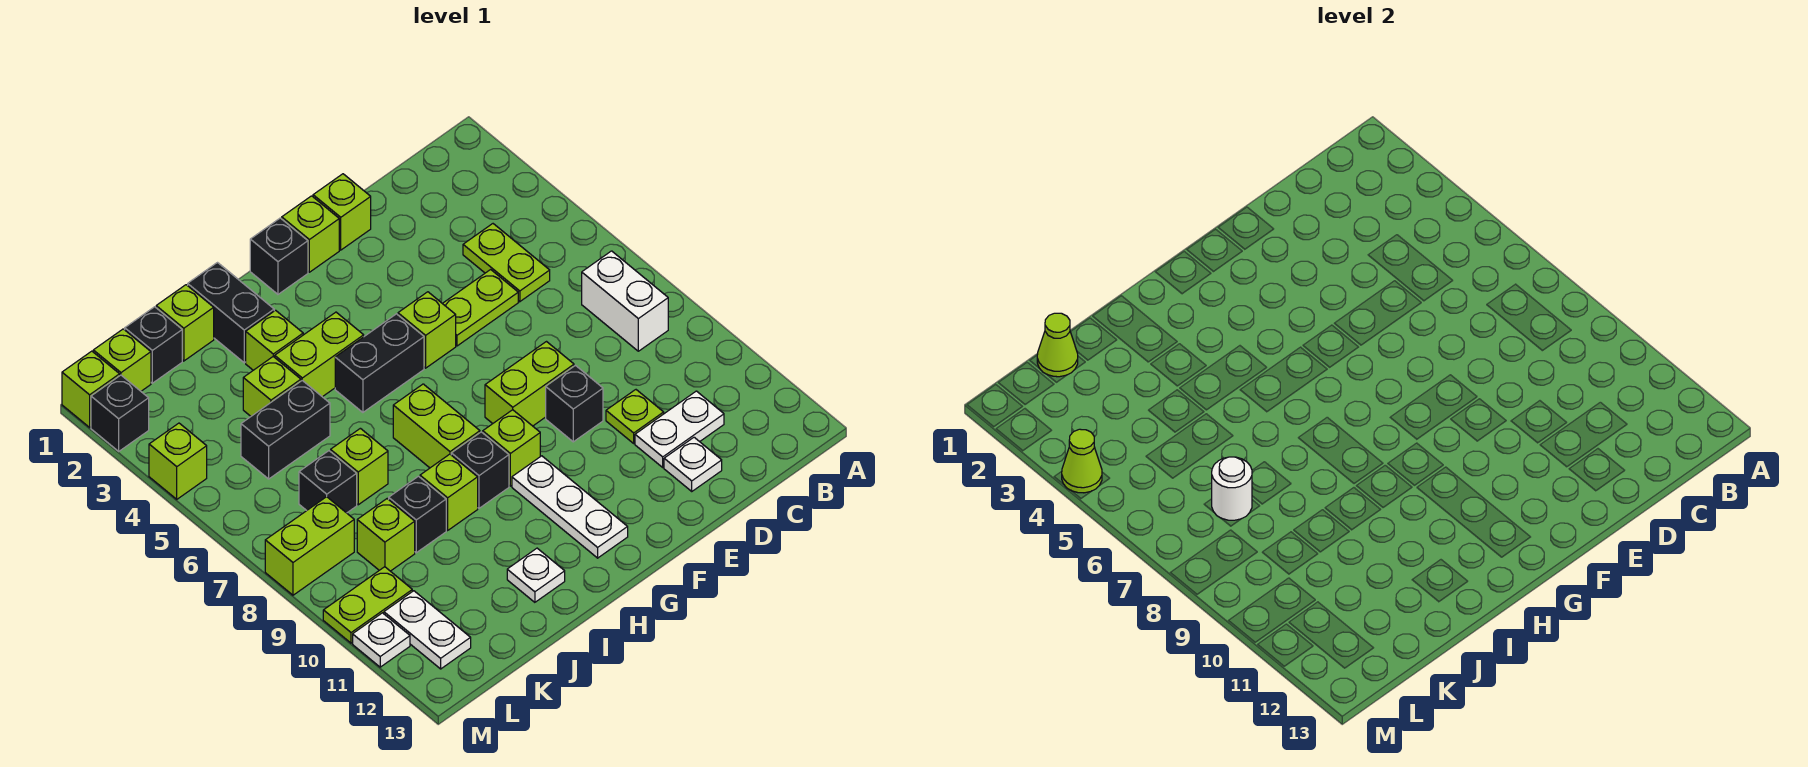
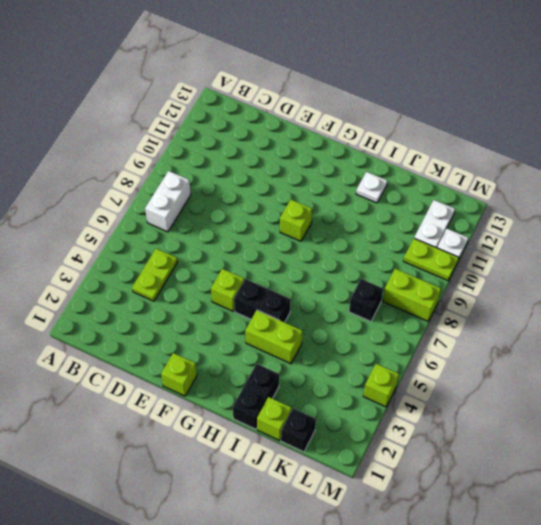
none -> white 1x2 plate [635,391,724,467]
none -> lime 1x2 plate [442,270,518,346]
none -> lime 1x1 plate [606,390,664,443]
none -> white 1x1 plate [664,437,722,491]

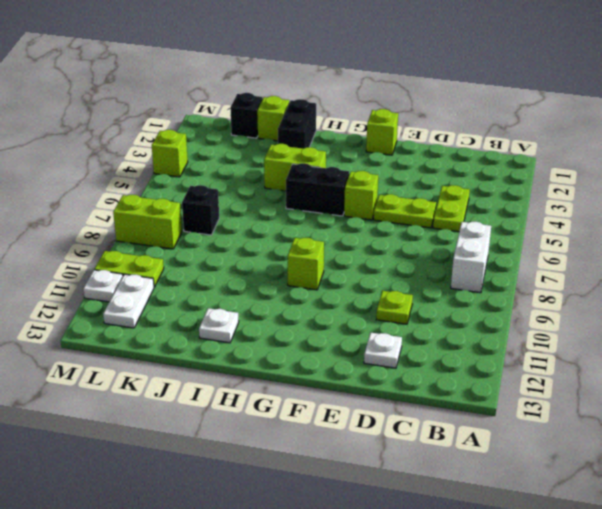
none -> white 1x2 plate [635,391,724,467]
none -> lime 1x1 brick [313,174,371,250]
none -> lime 1x2 brick [485,342,574,426]
none -> black 1x1 brick [546,366,603,442]

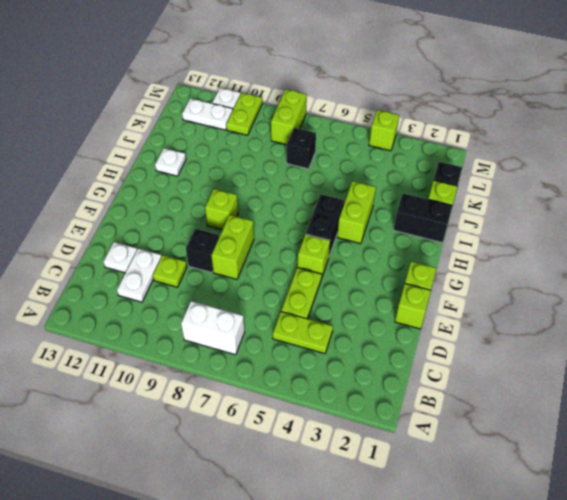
none -> black 1x1 brick [250,218,308,294]
none -> white 1x3 plate [512,456,628,558]
none -> lime 1x2 brick [393,384,480,468]
none -> black 1x1 brick [451,432,509,508]

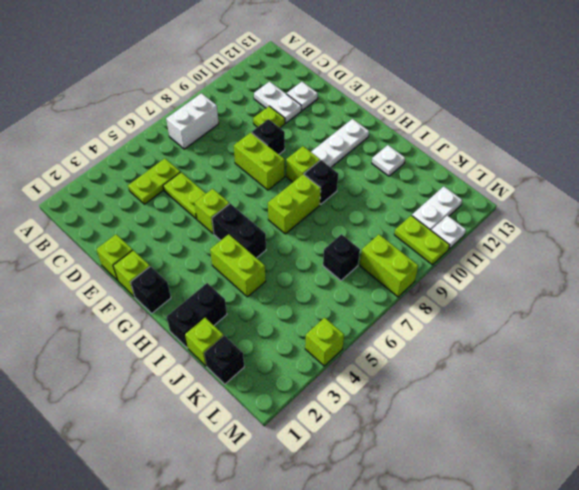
none -> lime 1x1 brick [246,310,303,370]
none -> lime 1x1 brick [420,454,478,530]
none -> lime 1x1 brick [243,357,301,416]
none -> black 1x2 brick [241,381,330,479]

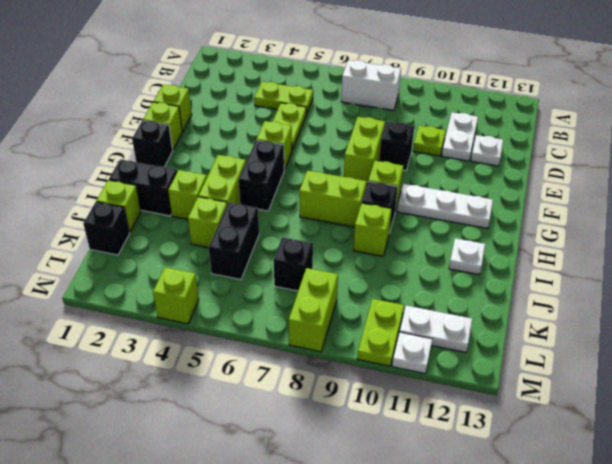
none -> lime 1x1 brick [331,428,388,505]
none -> black 1x1 brick [389,476,446,553]
none -> lime 1x1 brick [357,499,415,571]
none -> lime 1x1 brick [93,329,151,391]

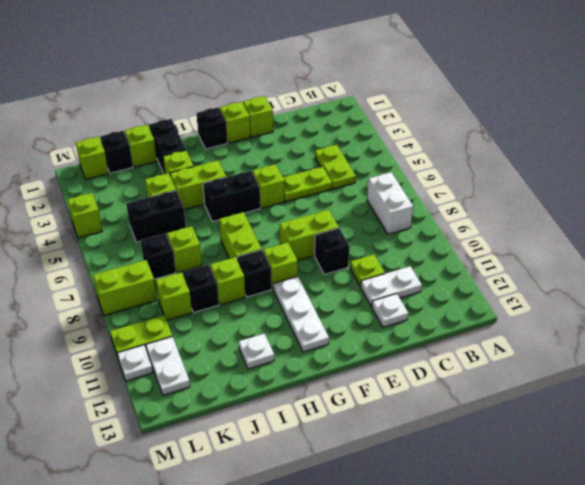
none -> lime 1x1 brick [62,351,120,427]
none -> black 1x1 brick [91,375,149,451]
none -> lime 1x1 cone [1037,313,1078,377]
none -> white 1x1 round brick [1212,457,1252,520]

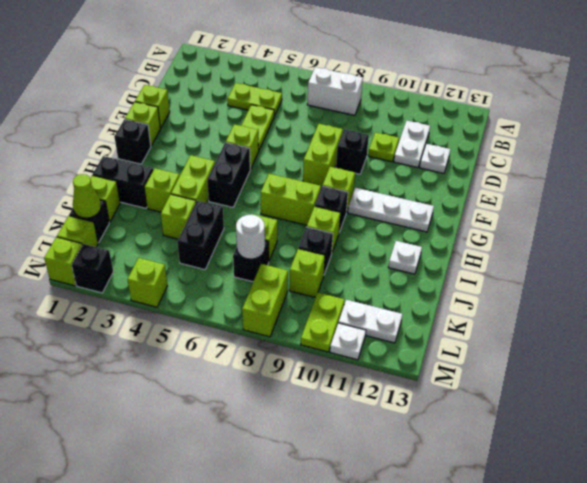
none -> lime 1x1 cone [1062,429,1102,493]

